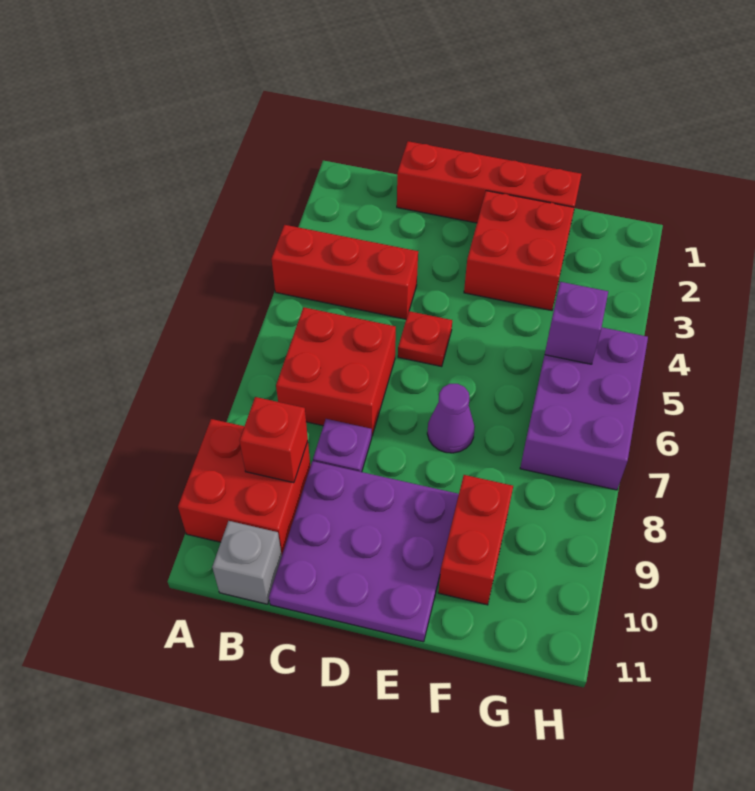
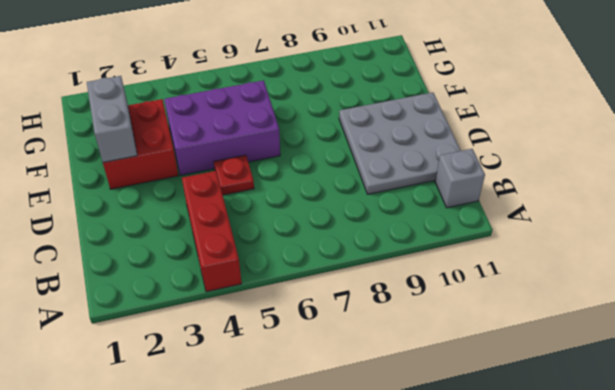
grey 3x3 plate [339,92,461,194] -> purple 3x3 plate [269,461,459,642]
grey 1x2 brick [87,76,137,162] -> none
purple 2x3 brick [164,80,280,175] -> purple 2x3 brick moved to [520,327,648,490]
none -> red 2x2 brick [178,419,310,554]
none -> red 2x2 brick [276,307,396,435]
none -> red 1x4 brick [397,141,581,223]

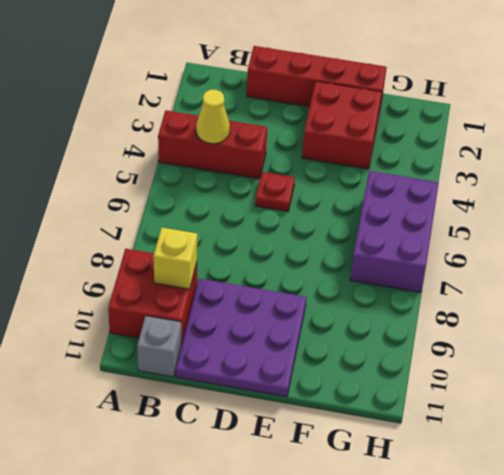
yellow 1x1 cone [196,90,230,144] -> none
yellow 1x1 brick [153,228,197,289] -> red 1x1 brick [240,397,308,483]
none -> red 2x2 brick [276,307,396,435]
none -> purple 1x1 plate [313,419,372,472]
none -> purple 1x1 cone [427,384,475,453]

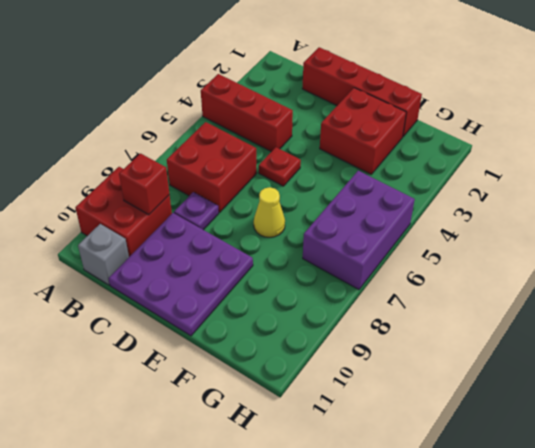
yellow 1x1 cone [254,187,285,237] -> purple 1x1 cone [427,384,475,453]
none -> red 1x2 brick [438,475,513,605]
none -> purple 1x1 brick [545,282,608,364]

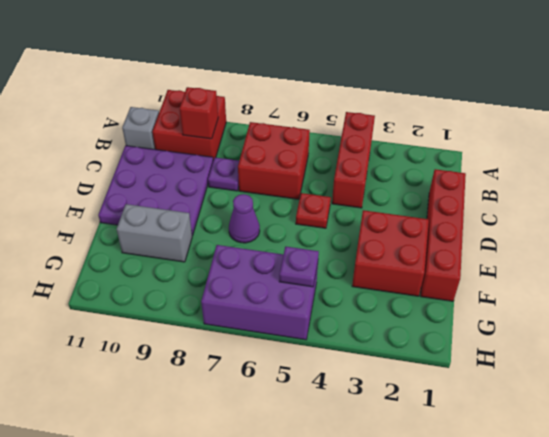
grey 1x2 brick [116,204,192,262] -> red 1x2 brick [438,475,513,605]
purple 1x1 plate [279,247,319,287] -> purple 1x1 brick [545,282,608,364]

